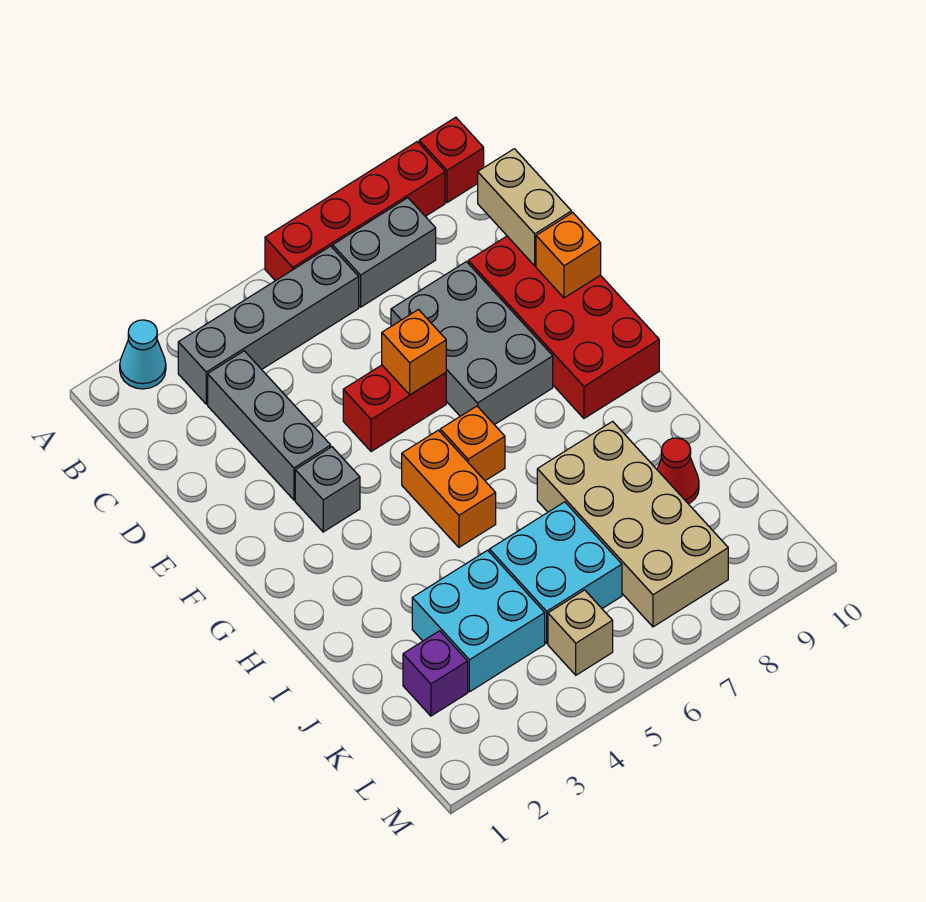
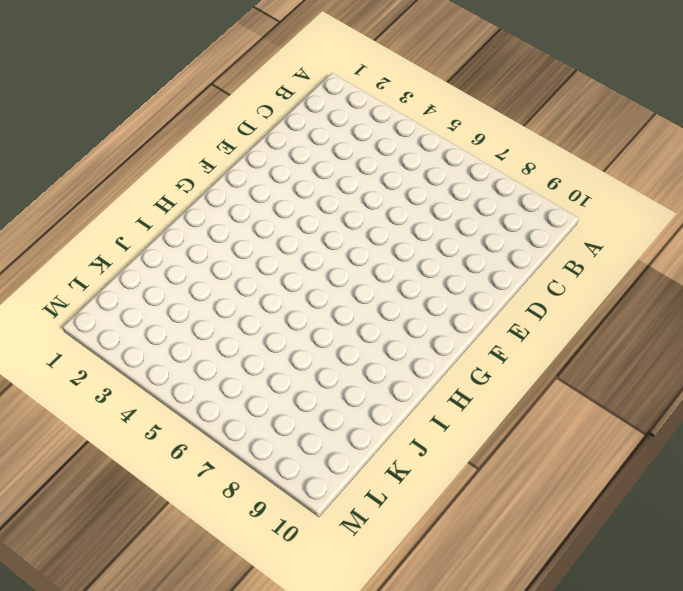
none -> cyan 1x1 cone [120,320,166,389]
none -> red 1x4 brick [265,142,445,281]
none -> red 1x1 brick [419,117,484,203]

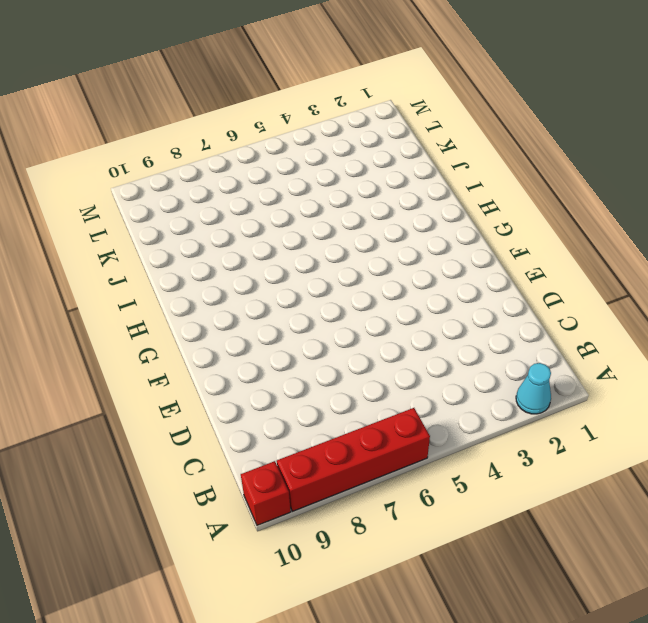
none -> grey 1x4 brick [178,246,359,404]
none -> grey 1x2 brick [333,198,436,307]
none -> grey 1x3 brick [208,351,331,500]

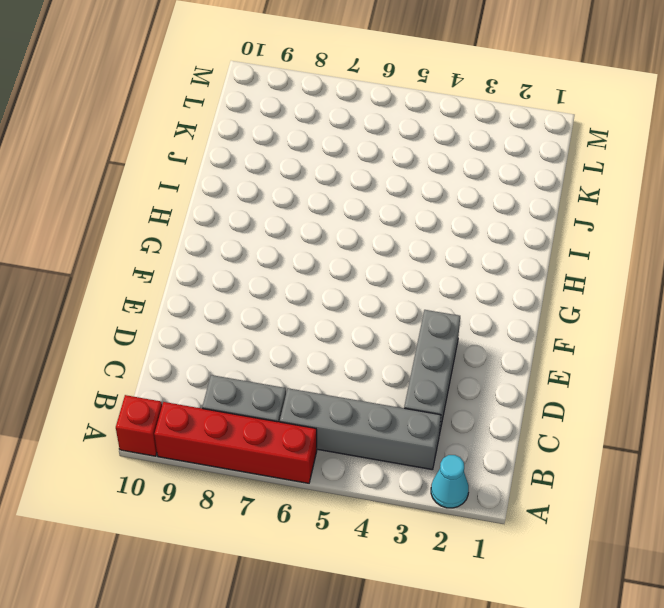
none -> grey 2x3 brick [391,262,553,425]
none -> red 2x4 brick [468,236,659,418]
none -> red 1x2 brick [343,365,446,452]

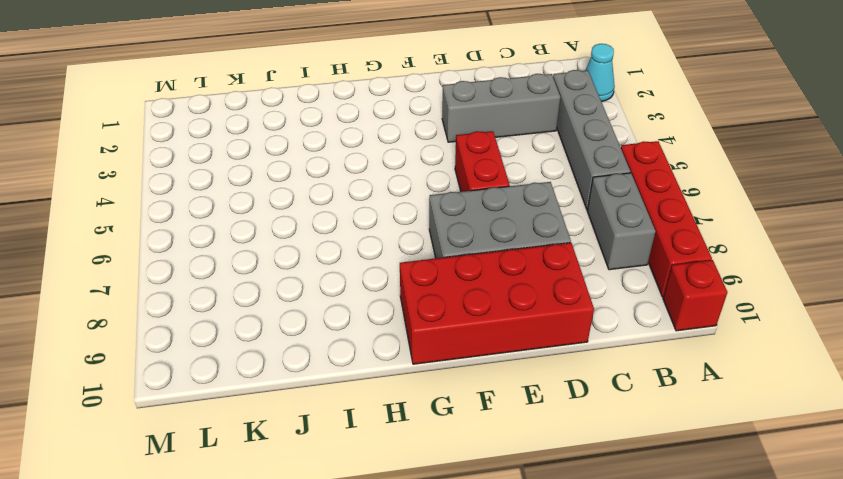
none -> grey 1x1 brick [295,447,360,532]
none -> orange 1x2 brick [402,430,496,547]
none -> orange 1x1 brick [440,406,505,481]

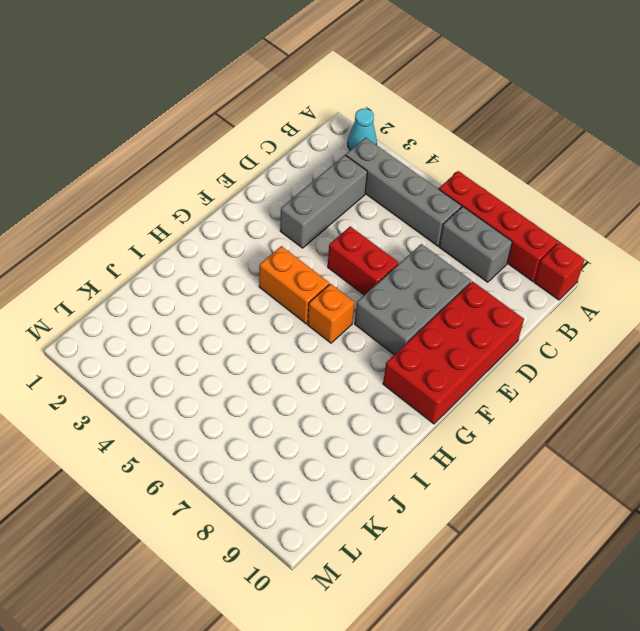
orange 1x2 brick [259,246,329,324] -> orange 1x2 brick turned to [402,430,496,547]
none -> grey 1x1 brick [295,447,360,532]
none -> tan 2x4 brick [537,421,728,627]
none -> cyan 2x2 brick [412,550,545,692]

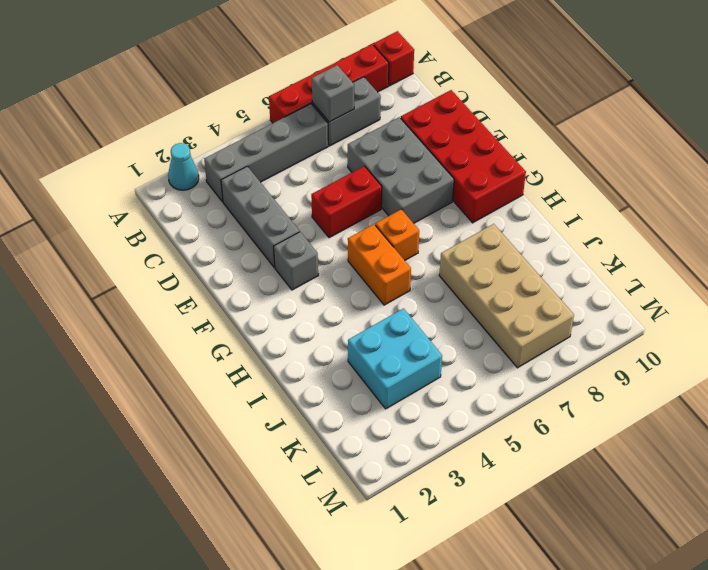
grey 1x1 brick [312,65,354,122] -> none
none -> cyan 2x2 brick [489,502,622,643]
none -> red 1x1 cone [657,438,699,504]
none -> purple 1x1 brick [403,631,468,716]

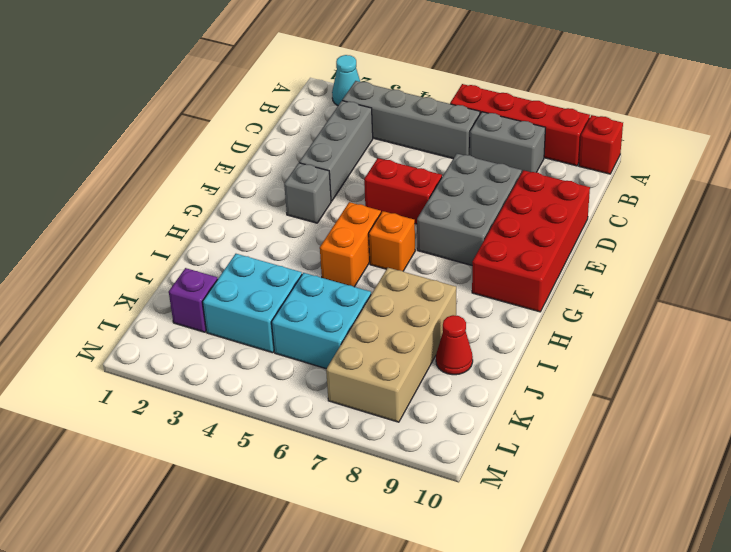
none -> tan 1x1 brick [548,590,613,675]
none -> tan 1x2 brick [478,149,571,266]
none -> orange 1x1 brick [382,310,446,395]

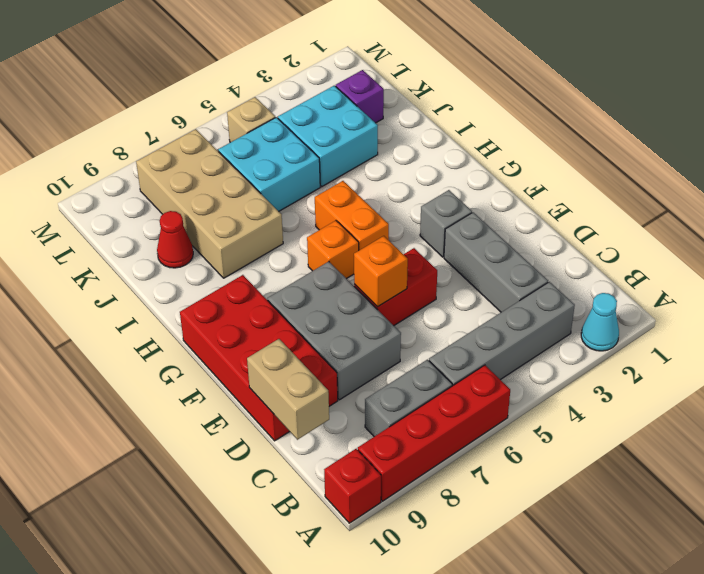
none -> orange 1x1 brick [536,213,601,298]

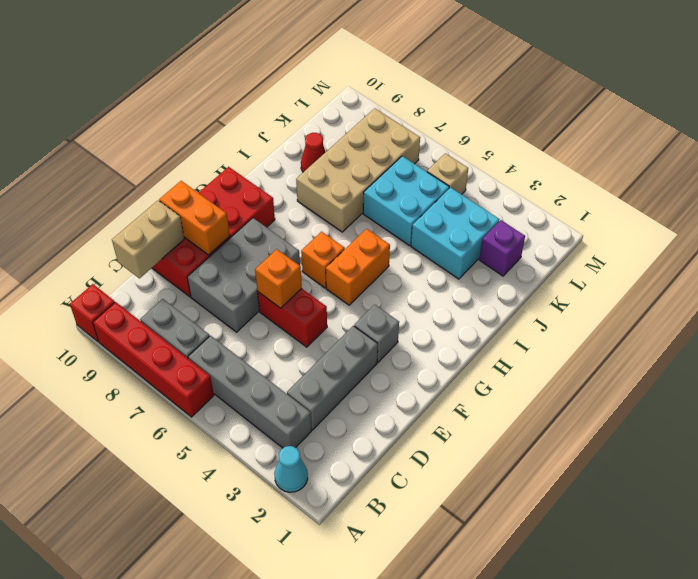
orange 1x2 brick [159,181,230,255] -> orange 1x1 brick [536,213,601,298]

